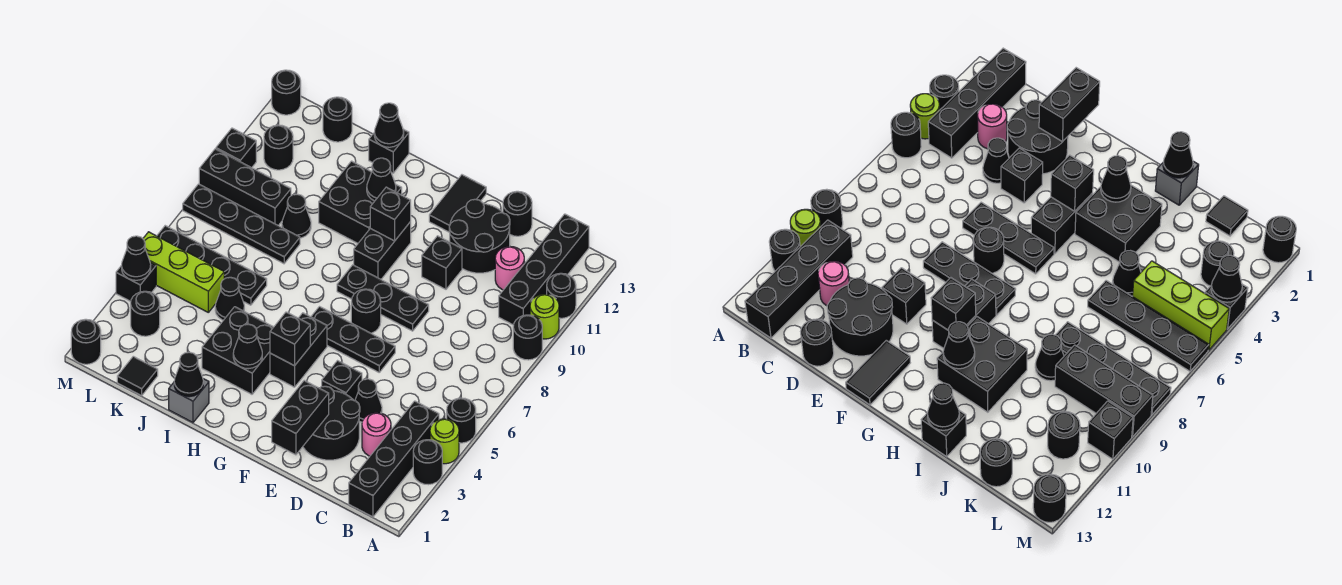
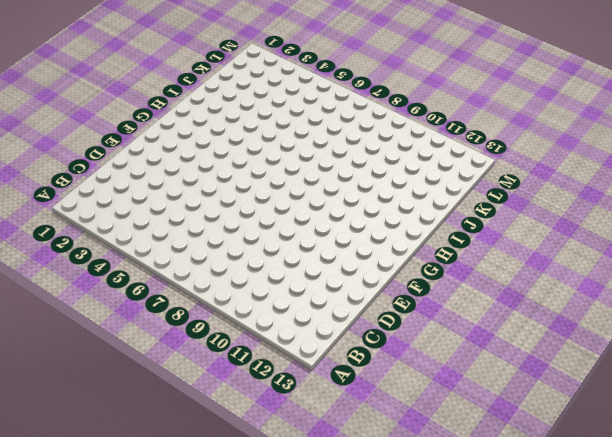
none -> black 1x1 round brick [413,440,442,485]
none -> lime 1x1 round brick [430,419,459,464]
none -> black 1x1 round brick [447,398,476,443]
none -> black 1x1 round brick [513,315,542,360]

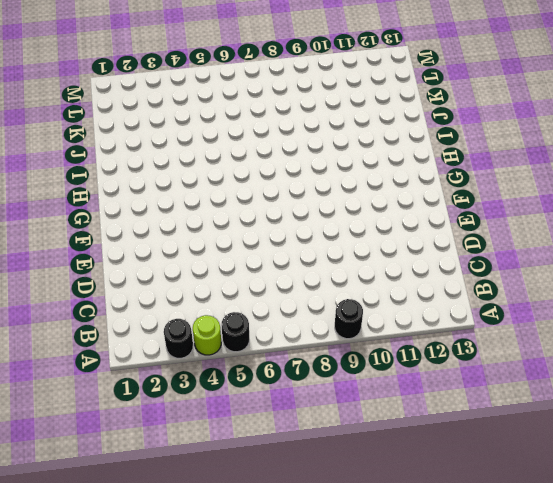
none -> lime 1x1 round brick [530,294,559,339]
none -> black 1x1 round brick [547,273,576,318]
none -> black 1x4 brick [349,401,439,517]
none -> black 1x4 brick [499,214,589,325]

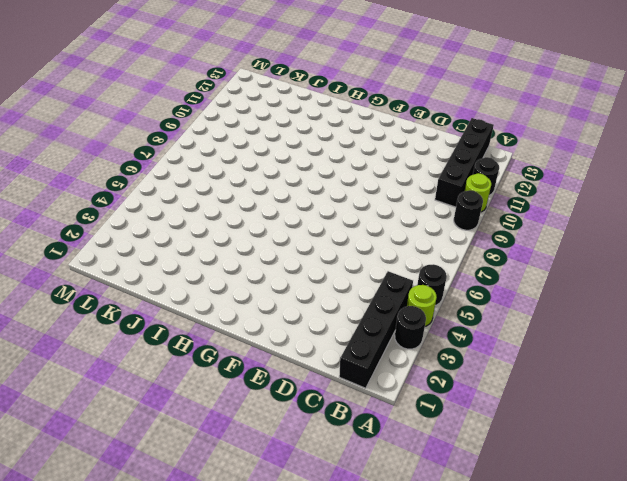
none -> pink 1x1 round brick [362,413,391,456]
none -> pink 1x1 round brick [495,246,524,290]
none -> black 2x2 round brick [303,386,360,460]
none -> black 1x1 cone [355,379,382,422]

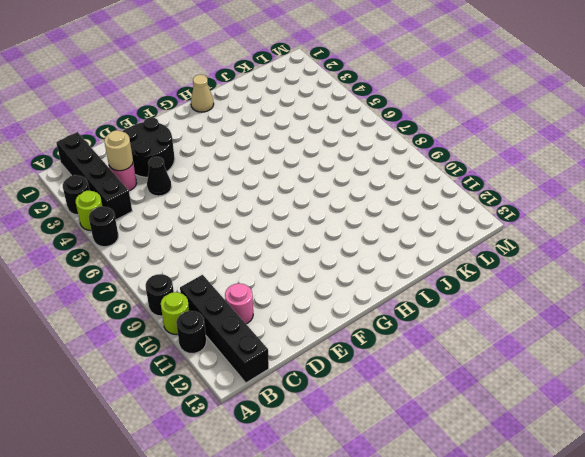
tan 1x1 round brick [104,130,133,171] -> none
tan 1x1 cone [191,75,214,112] -> none
none -> black 2x2 round brick [449,199,510,273]
none -> black 1x1 round brick [503,191,532,236]
none -> black 1x1 brick [322,361,362,401]
none -> black 1x3 plate [311,307,395,372]

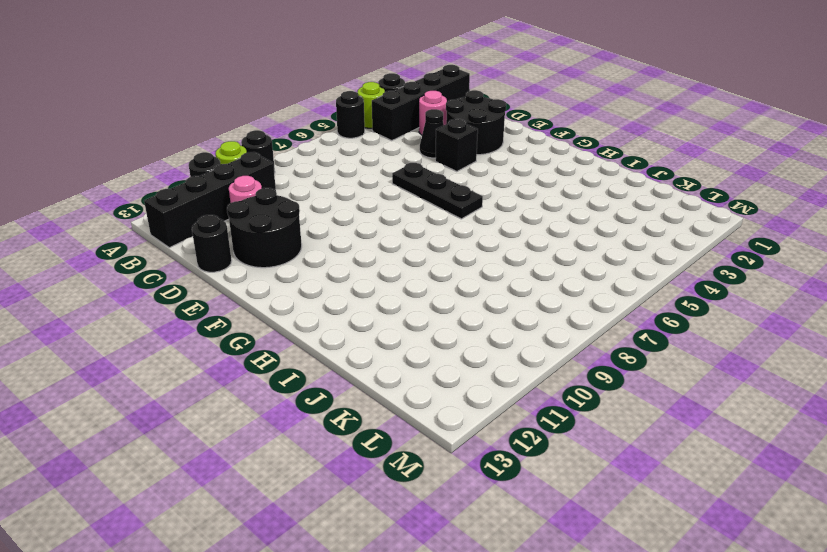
none -> black 1x3 plate [337,265,429,331]
none -> black 1x1 brick [422,236,462,289]
none -> black 1x1 round brick [351,289,381,333]
none -> black 1x2 tile [429,175,486,232]

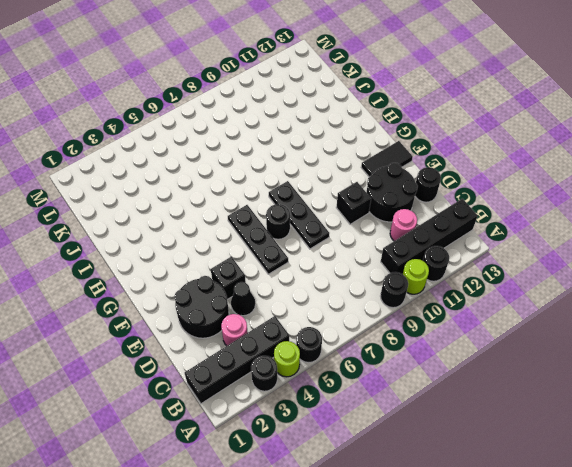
none -> black 1x2 brick [270,313,327,387]
none -> black 1x2 brick [354,222,411,279]
none -> black 2x2 brick [202,307,273,394]
none -> black 2x2 brick [319,161,402,243]

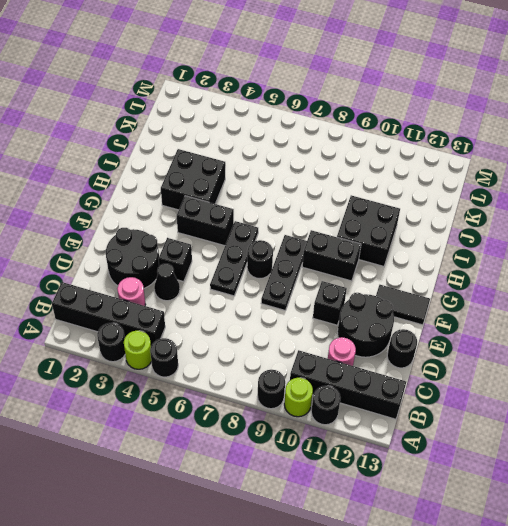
none -> grey 1x1 brick [169,379,209,422]
none -> black 1x1 brick [369,129,409,173]
none -> black 1x1 cone [215,277,244,320]
none -> black 1x4 plate [157,226,267,305]

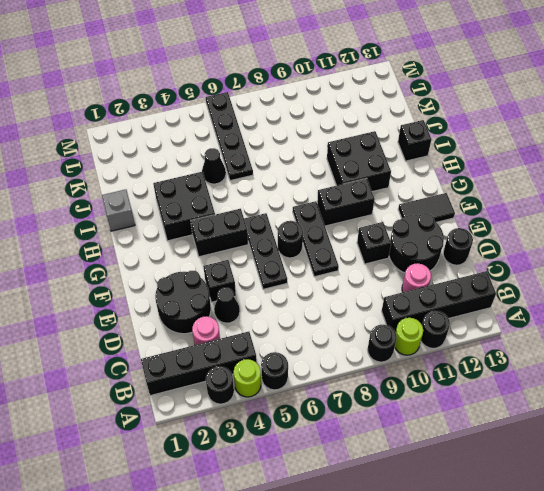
none -> black 1x4 plate [183,184,300,264]
none -> black 1x1 cone [282,194,311,238]
none -> black 1x1 tile [117,356,158,396]
none -> lime 1x3 brick [143,232,224,312]

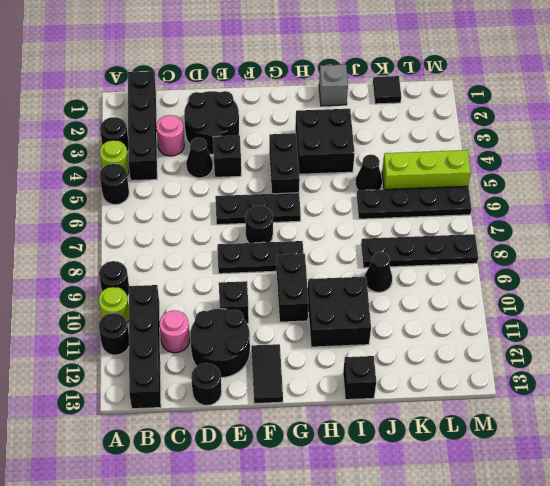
none -> black 1x3 brick [199,149,291,225]
none -> black 1x1 round brick [323,97,352,142]
none -> black 1x1 round brick [131,291,160,336]
none -> black 1x1 round brick [264,125,293,170]

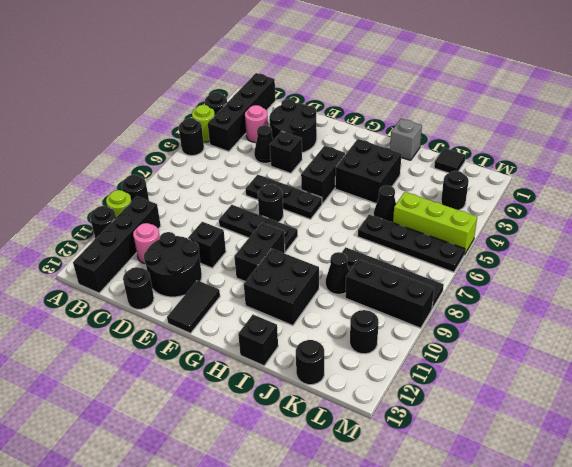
none -> black 1x1 round brick [71,319,101,364]
none -> black 1x1 brick [116,262,156,301]
none -> black 1x1 brick [216,128,256,168]
none -> black 1x1 round brick [272,70,301,115]

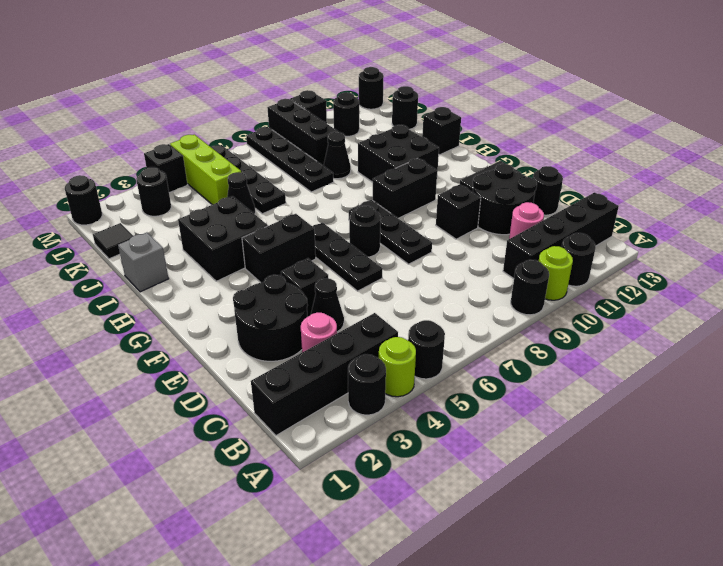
none -> black 1x2 brick [272,380,329,455]
none -> black 1x1 brick [270,312,310,366]
none -> black 1x1 brick [370,187,411,241]
none -> black 1x1 cone [233,324,262,369]

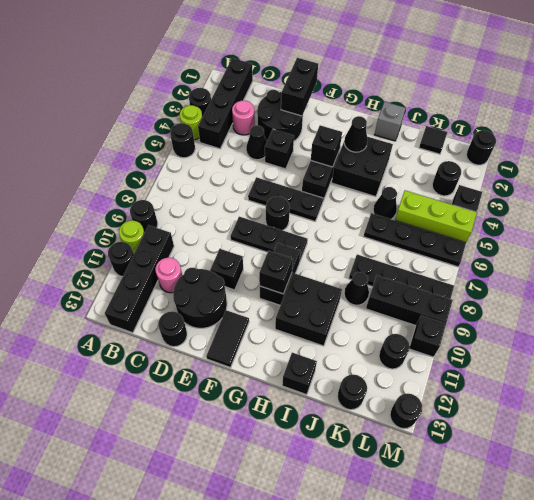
none -> black 1x1 cone [367,158,396,201]
none -> black 1x1 cone [174,352,203,397]
none -> black 1x1 cone [374,103,404,147]
none -> black 1x1 cone [122,236,151,280]

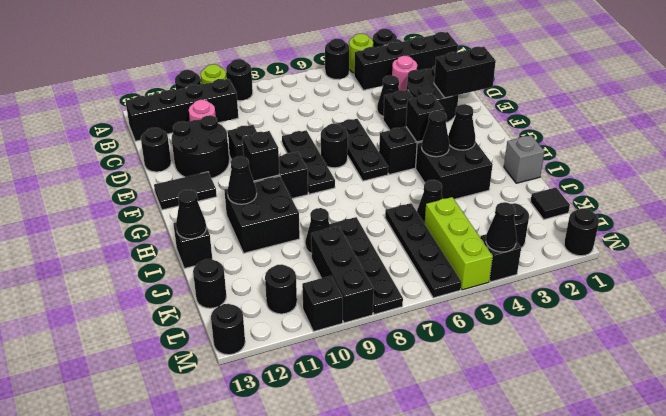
black 1x1 cone [422,111,449,157] -> black 1x1 cone moved to [174,352,203,397]

